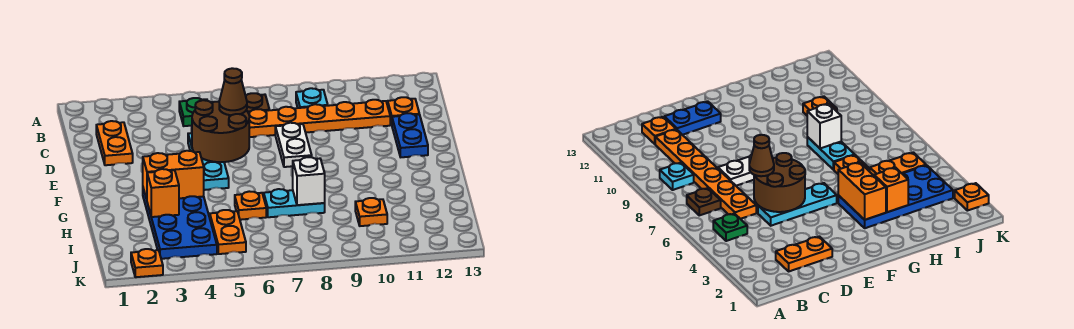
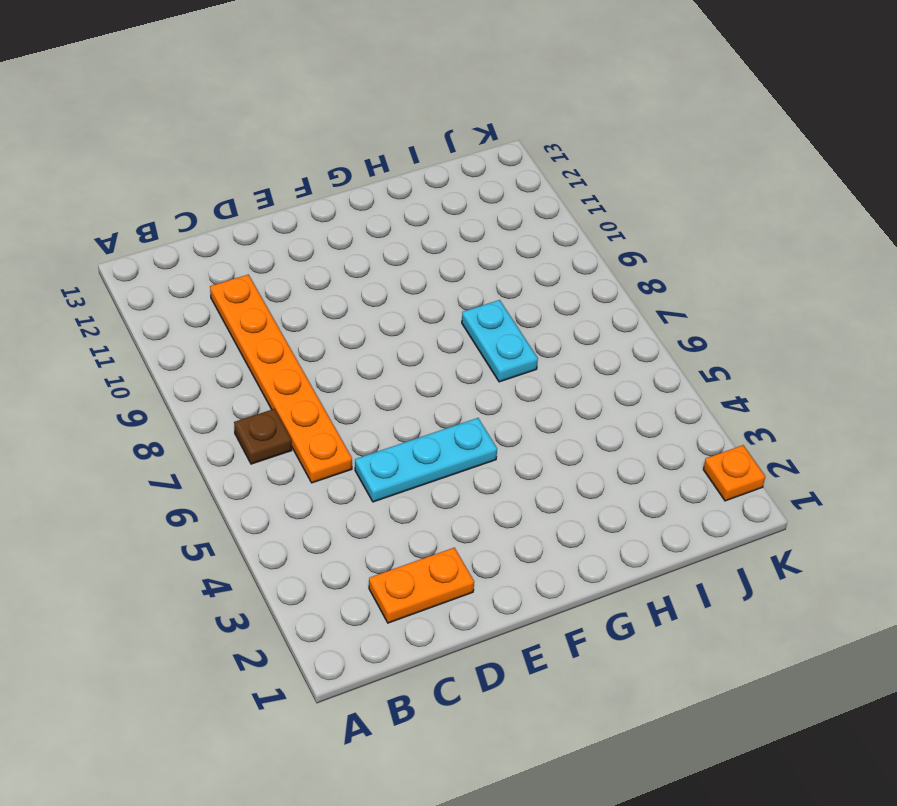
none -> green 1x1 plate [179,98,207,126]
none -> cyan 1x1 plate [296,88,328,108]
none -> orange 1x1 plate [388,97,419,124]

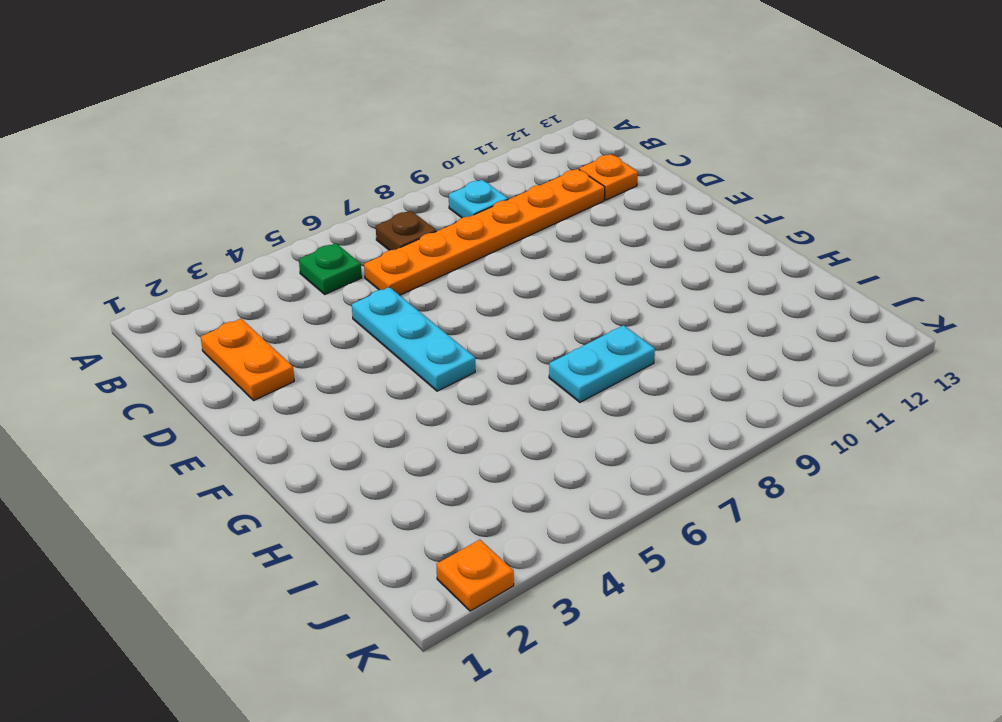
none -> white 1x2 plate [275,123,312,167]
none -> blue 1x2 plate [392,113,428,157]
none -> blue 2x4 plate [143,189,217,259]

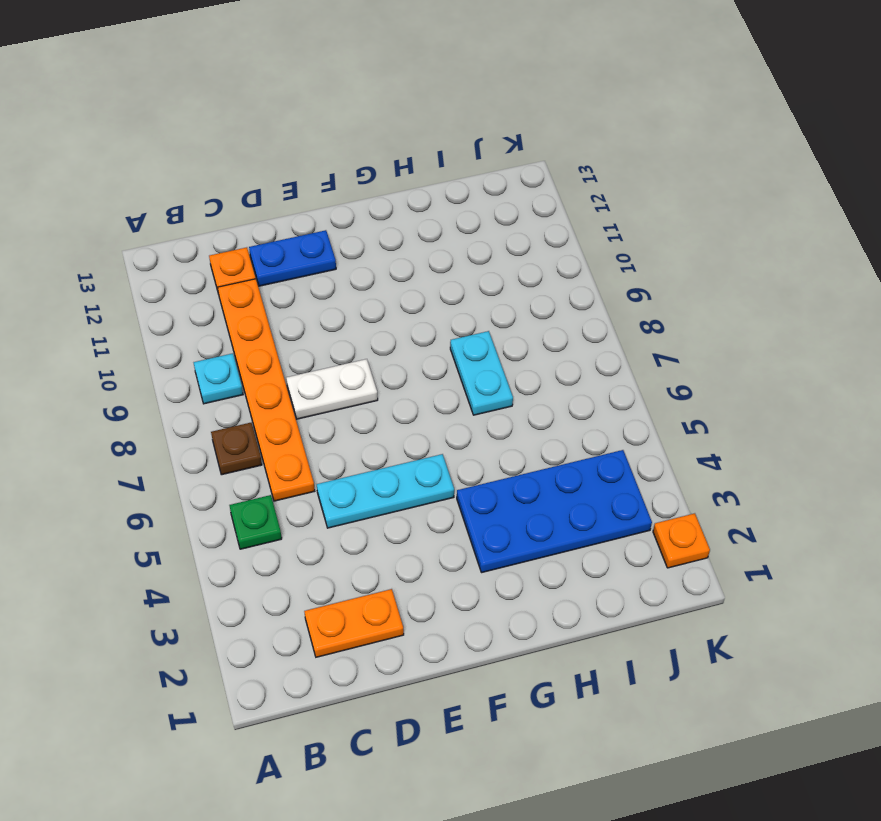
none -> orange 1x1 plate [235,191,266,220]
none -> orange 1x2 plate [210,210,246,254]
none -> orange 1x1 plate [355,198,387,226]

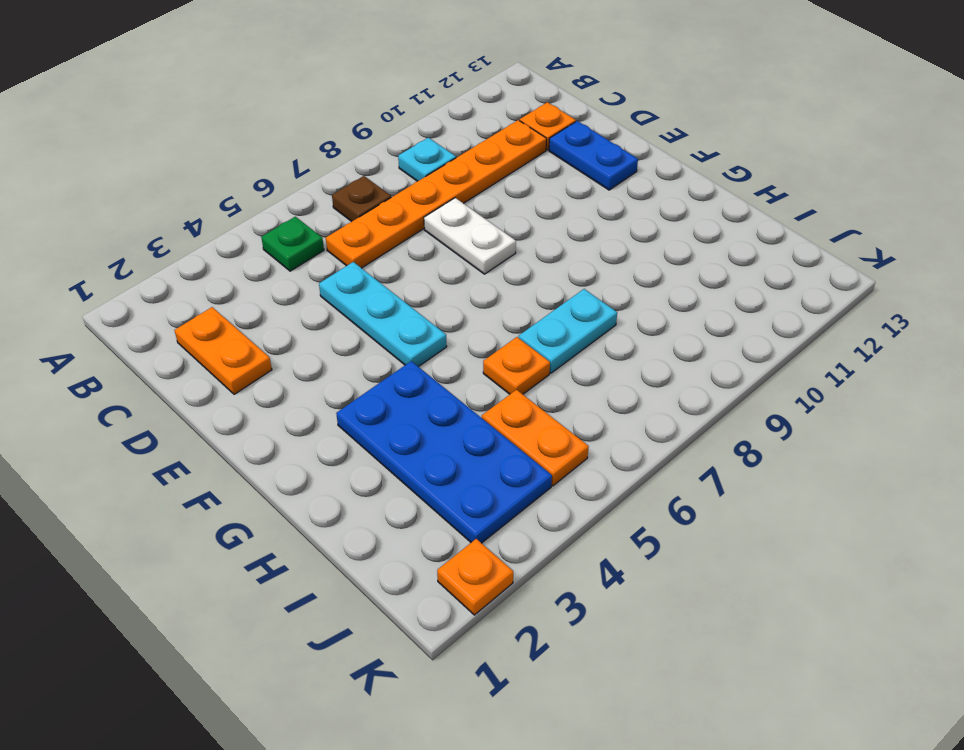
none -> orange 1x1 plate [355,198,387,226]
none -> brown 2x2 round brick [192,100,249,162]
none -> orange 1x2 brick [143,151,204,200]

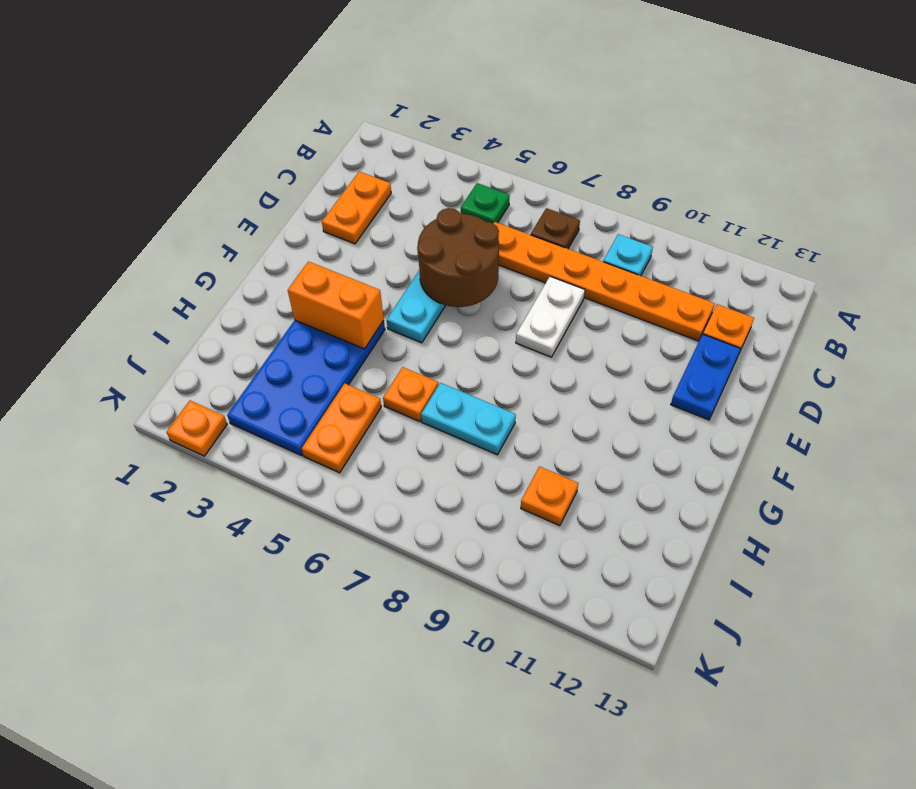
none -> orange 1x1 brick [147,169,179,217]
none -> white 1x1 brick [293,157,325,205]
none -> brown 1x1 cone [219,68,247,115]

